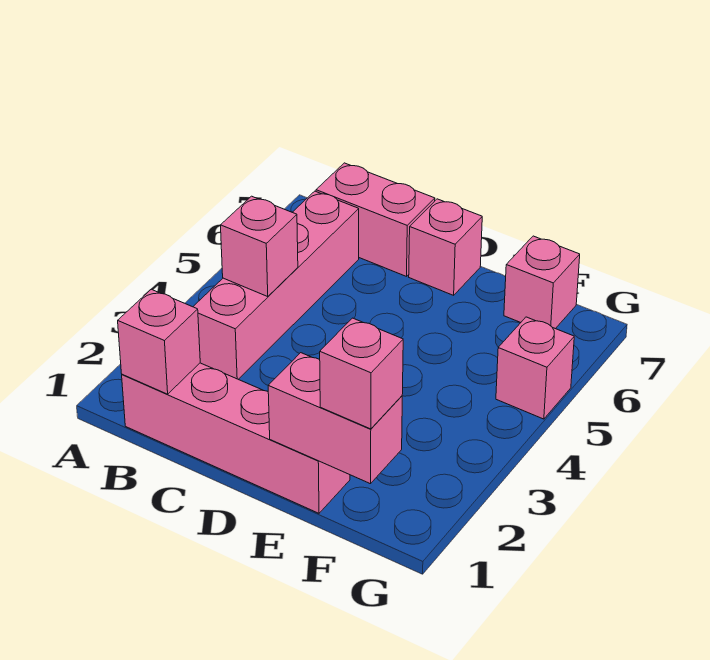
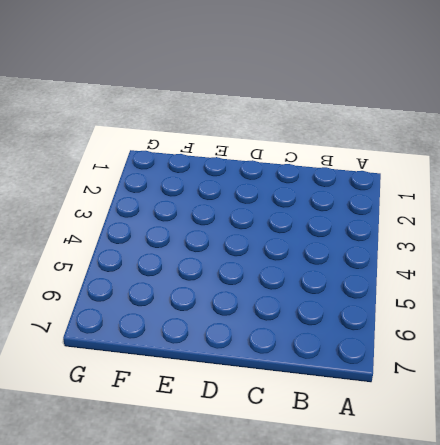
none -> pink 1x4 brick [122,363,350,513]
none -> pink 1x4 brick [193,191,359,379]

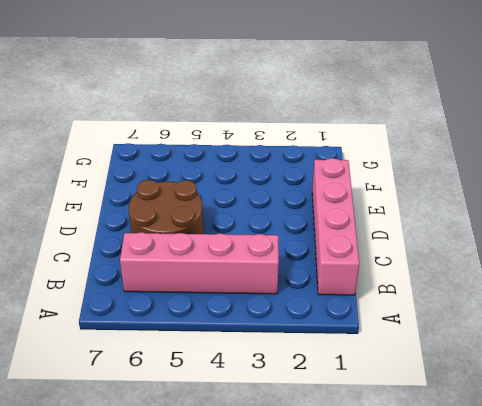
brown 2x2 round brick [129,180,203,234] -> none
none -> pink 1x2 brick [316,163,435,276]
none -> pink 1x1 brick [409,199,482,295]

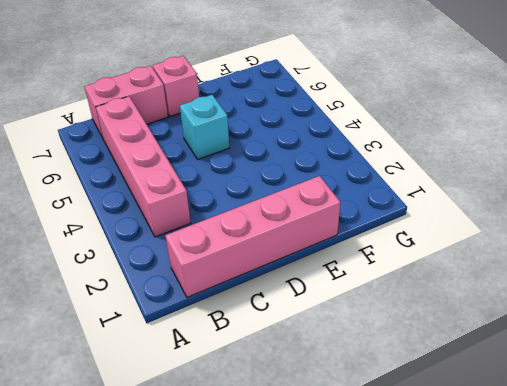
cyan 1x1 brick [180,95,229,159] -> none
none -> pink 1x1 brick [504,236,580,329]
none -> pink 1x1 brick [496,317,574,419]

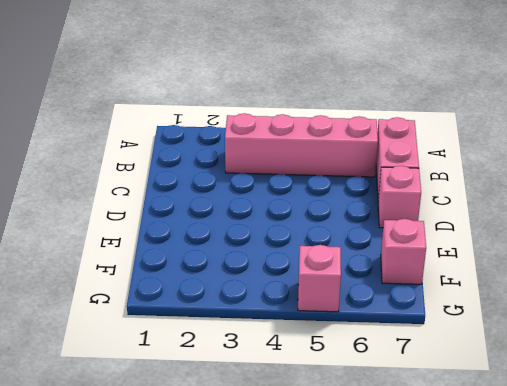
none -> pink 1x4 brick [122,363,350,513]
none -> pink 1x1 brick [118,289,200,394]

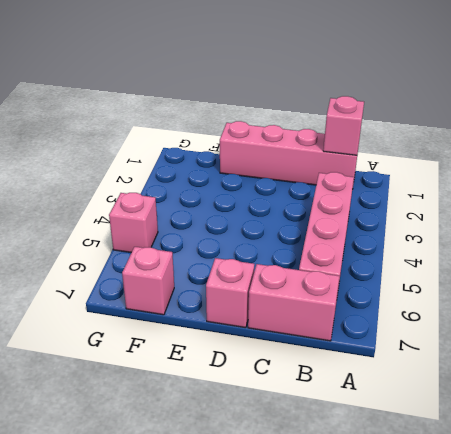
none -> pink 1x1 brick [221,196,298,296]
none -> pink 1x2 brick [268,353,402,484]

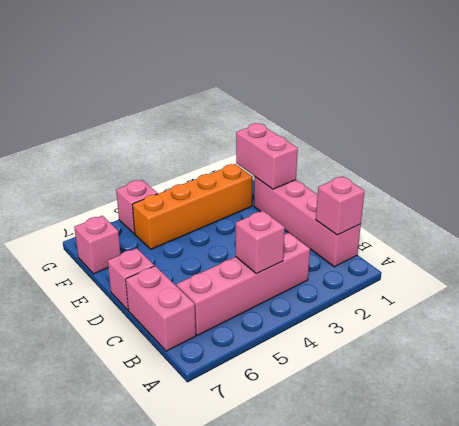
orange 1x4 brick [132,164,252,249] -> none
none -> pink 1x1 brick [320,318,403,429]

